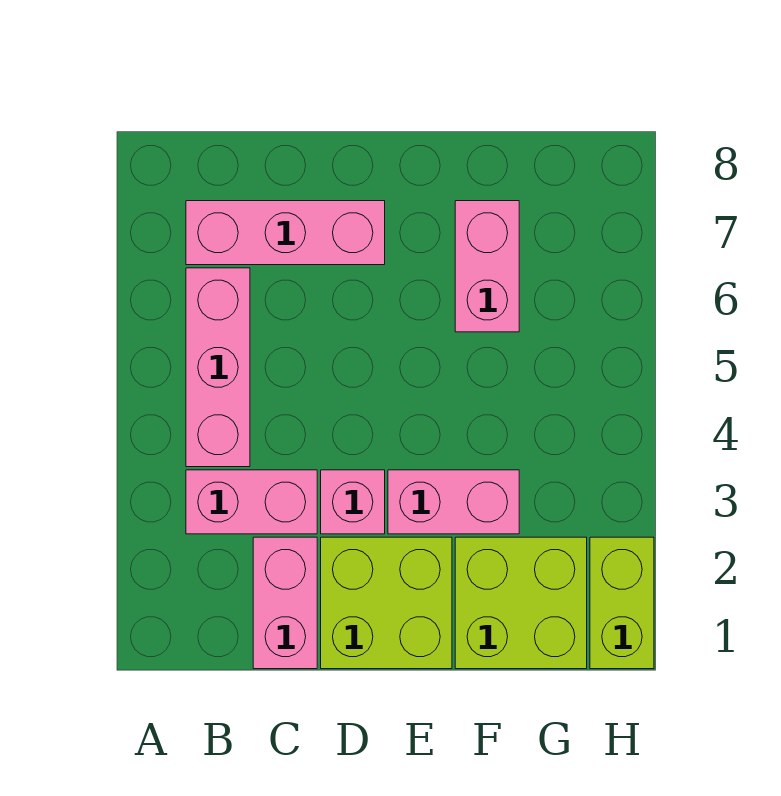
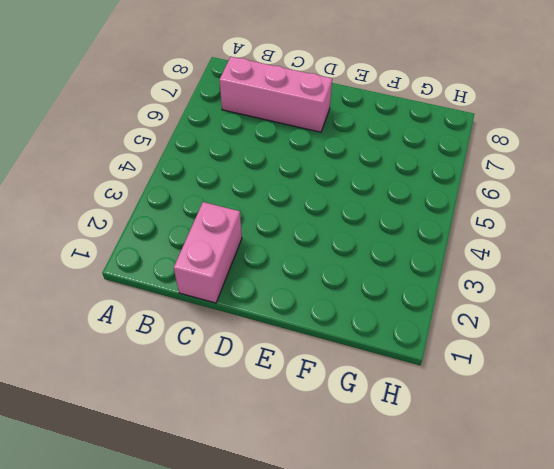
none -> pink 1x2 brick [186,470,317,534]
none -> pink 1x3 brick [186,268,250,467]

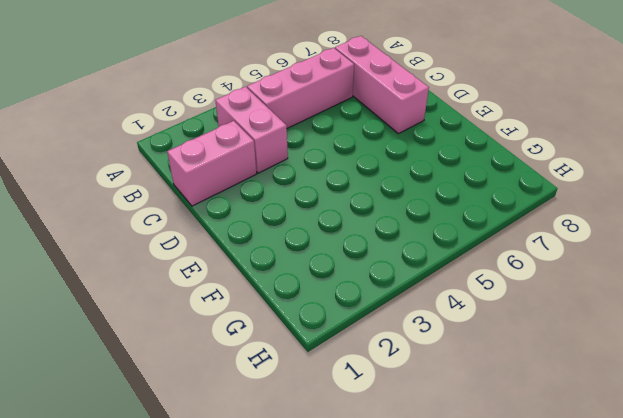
none -> lime 2x2 brick [321,537,452,669]
none -> pink 1x1 brick [321,470,385,534]

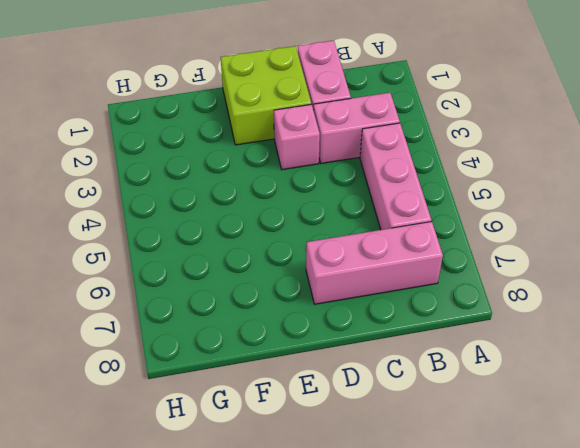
none -> pink 1x2 brick [388,470,519,534]
none -> lime 2x2 brick [455,537,587,669]

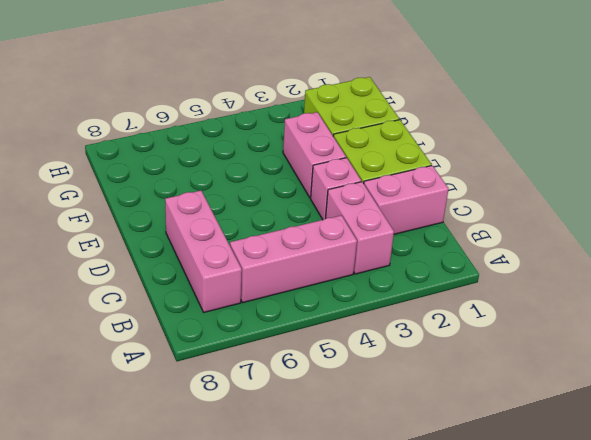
none -> pink 1x2 brick [455,201,519,332]
none -> lime 1x2 brick [590,537,654,669]

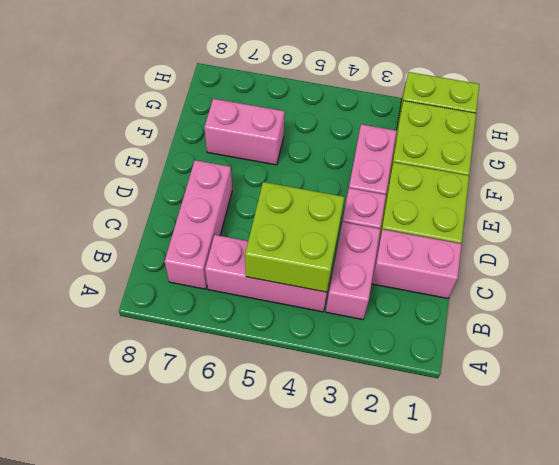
lime 2x2 brick [245,182,344,292] -> none

